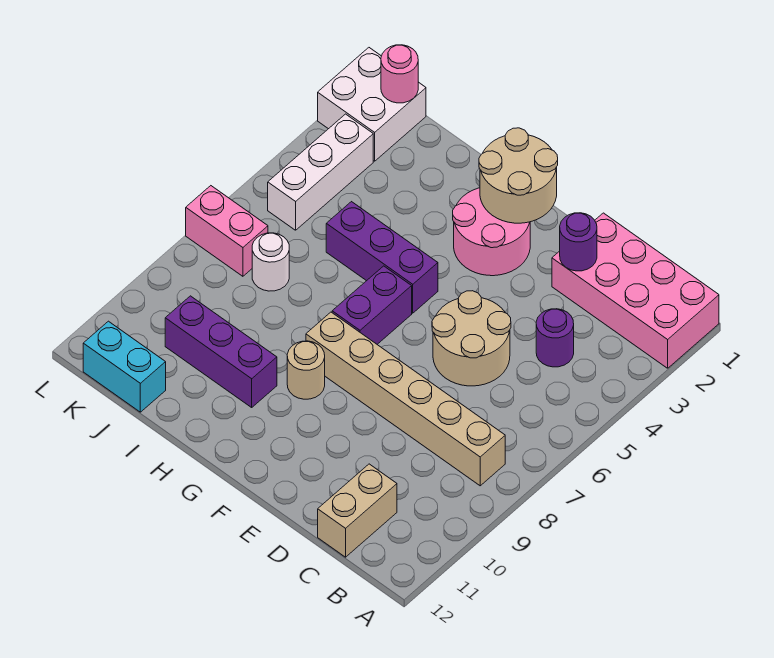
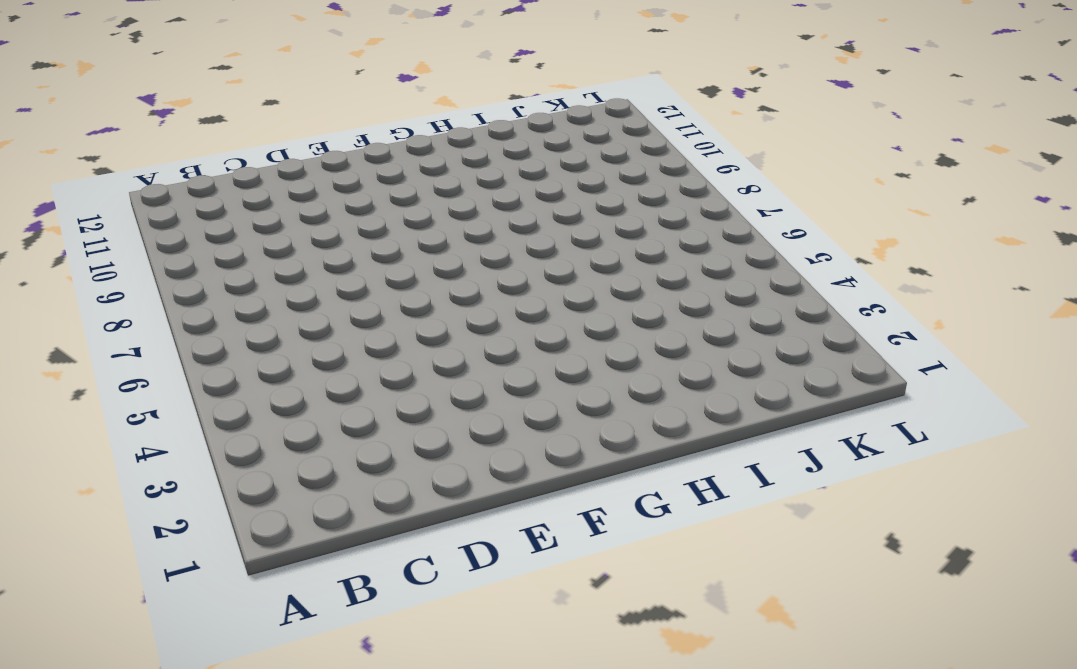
none -> pink 2x4 brick [552,213,719,368]
none -> tan 1x6 brick [306,312,505,486]
none -> purple 1x1 round brick [536,309,574,367]

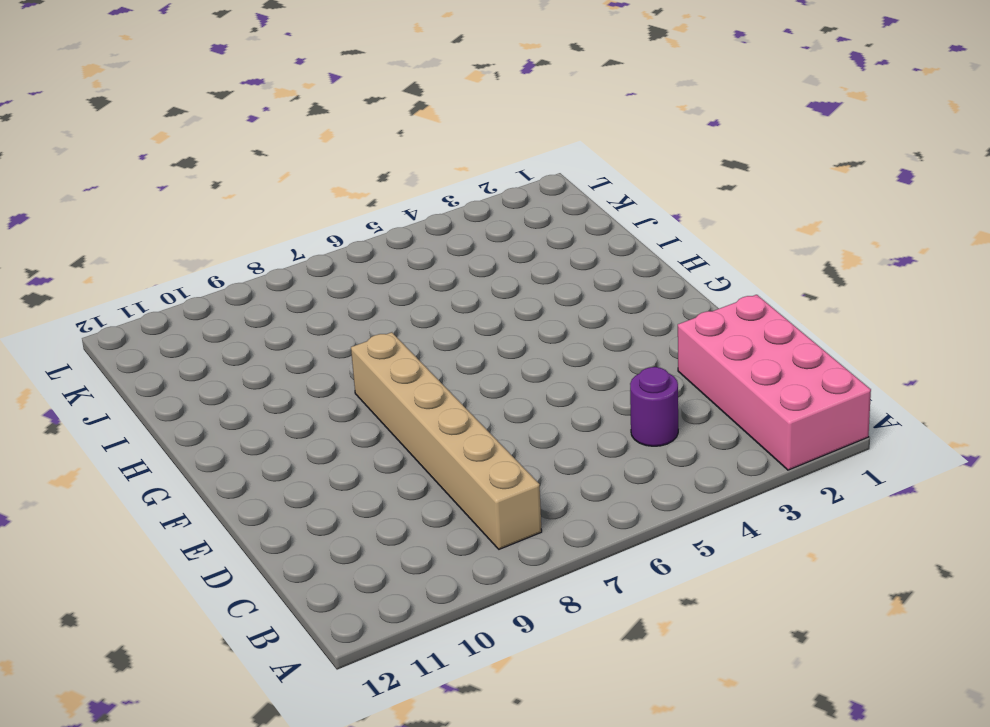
none -> tan 1x2 brick [318,464,397,557]
none -> tan 2x2 round brick [432,291,511,386]
none -> pink 2x2 round brick [453,188,530,276]

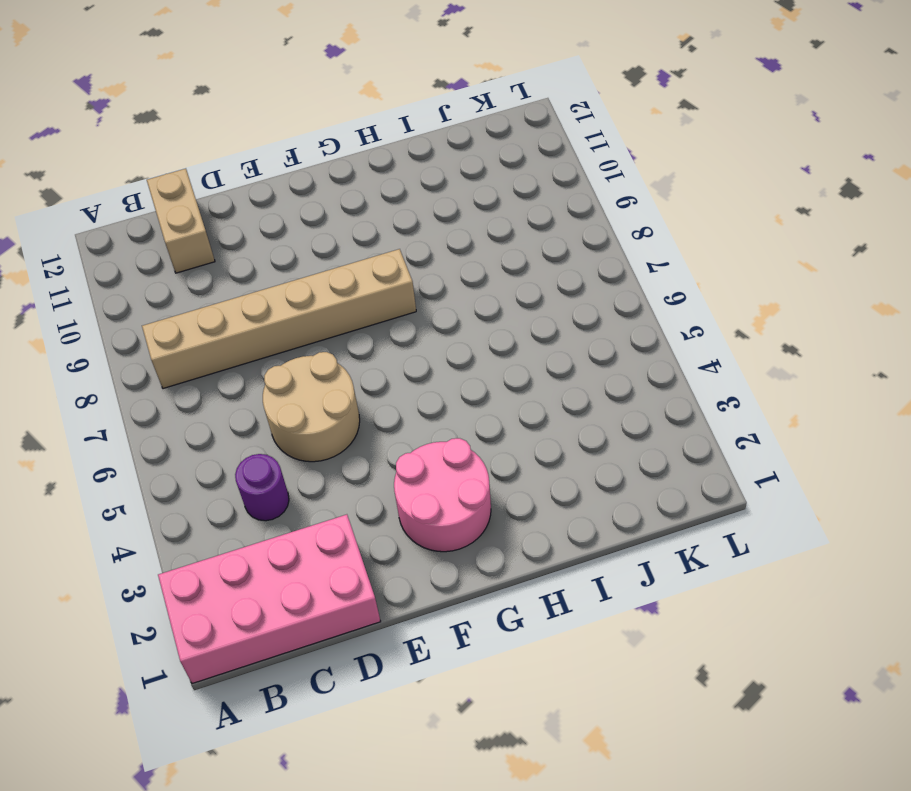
none -> purple 1x3 brick [326,202,438,313]
none -> purple 1x2 brick [332,266,412,344]
none -> tan 1x1 round brick [287,341,325,399]

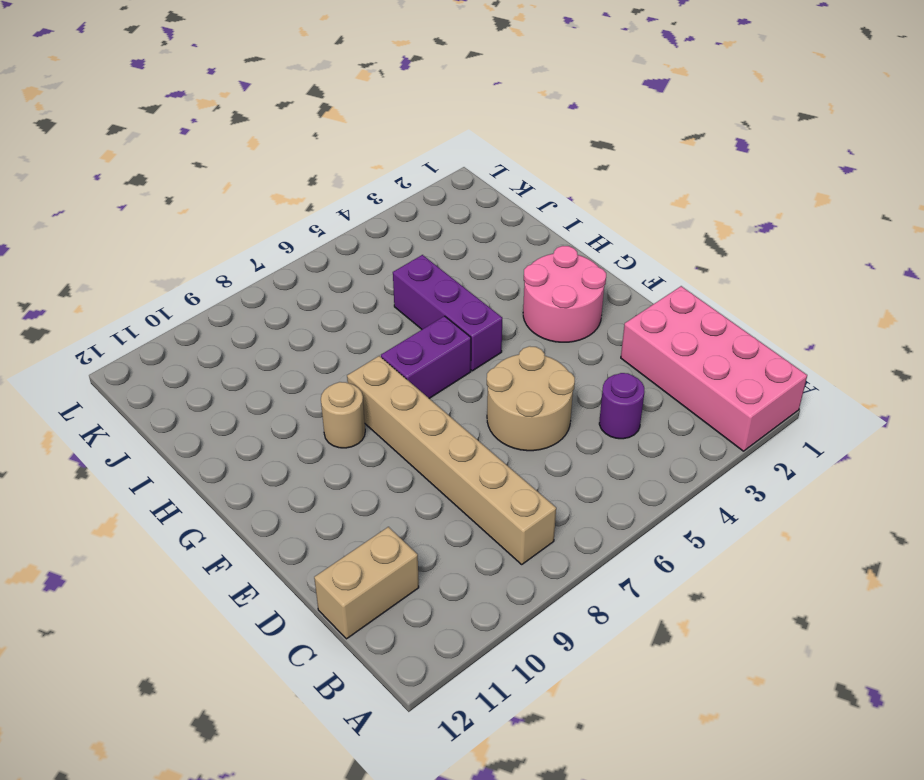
none -> purple 1x3 brick [165,296,277,407]
none -> white 1x1 round brick [252,233,289,291]
none -> cyan 1x2 brick [83,321,166,412]

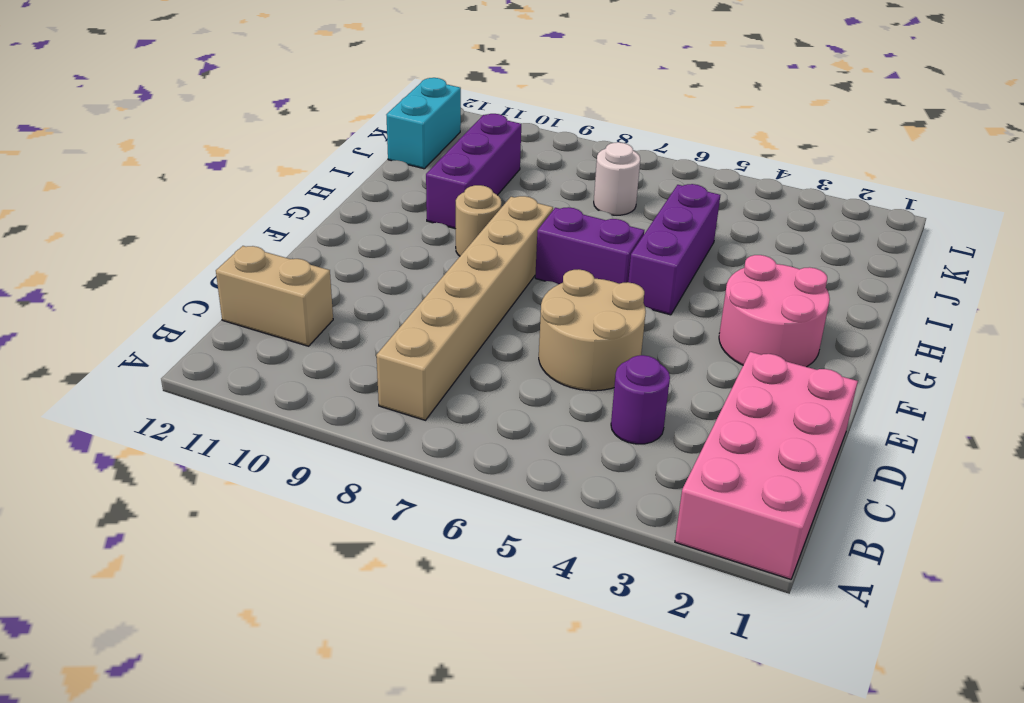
none -> white 2x2 brick [318,48,426,161]
none -> white 1x3 brick [268,114,373,230]
none -> pink 1x2 brick [186,186,268,276]

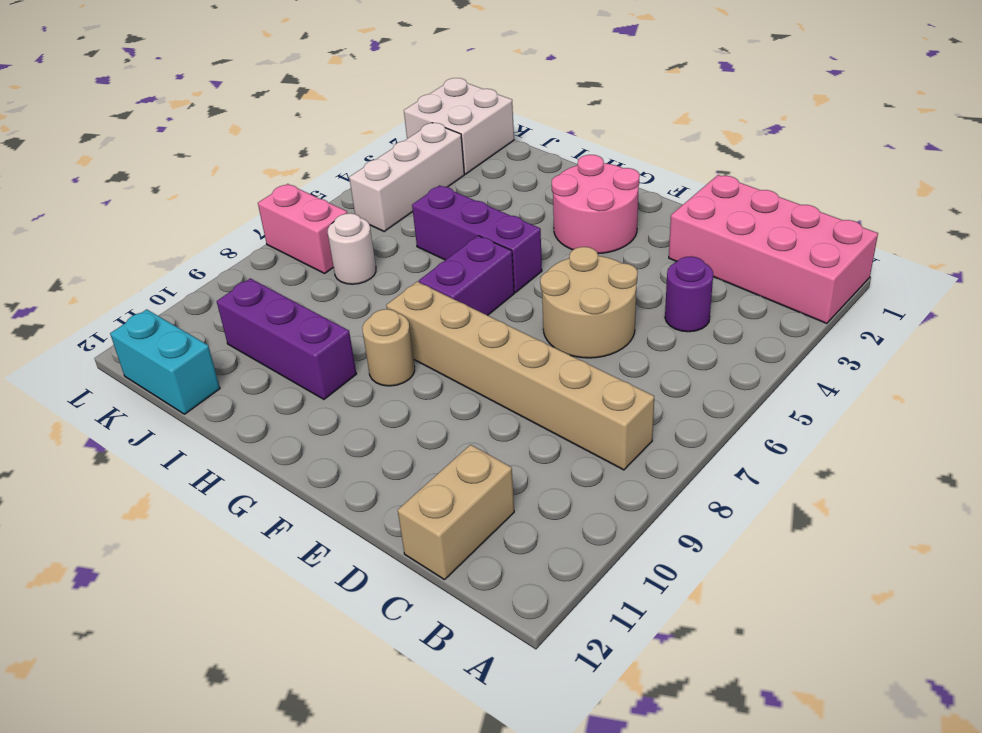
none -> purple 1x1 round brick [560,213,597,271]
none -> tan 2x2 round brick [479,128,558,223]
none -> pink 1x1 round brick [381,45,418,103]

